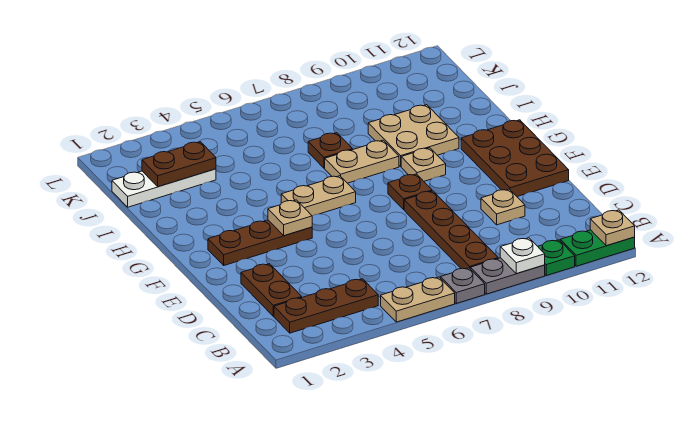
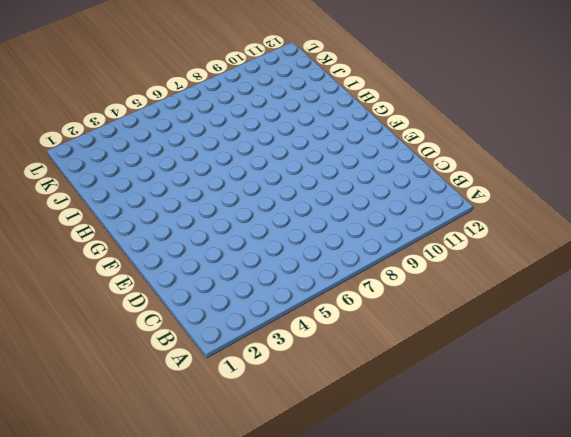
none -> tan 1x2 plate [381,277,455,322]
none -> grey 1x1 plate [440,268,485,303]
none -> grey 1x2 plate [470,258,545,294]

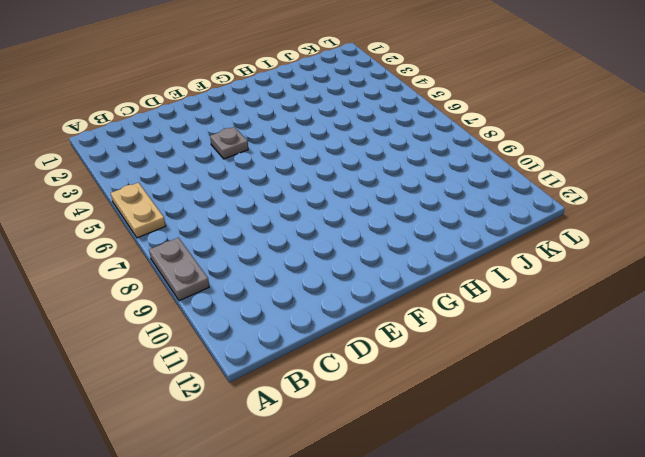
grey 1x1 plate [210,127,248,159] -> grey 1x1 plate moved to [440,268,485,303]
none -> green 1x1 plate [538,240,575,275]
none -> green 1x2 plate [560,230,635,266]
none -> brown 1x3 plate [274,279,378,333]

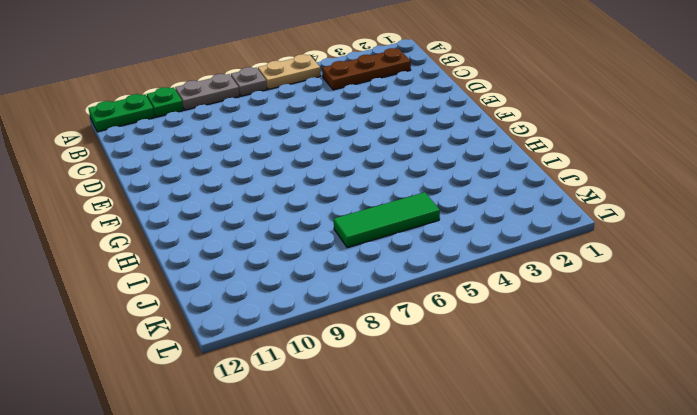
green 1x3 tile [334,192,440,248] -> none
none -> brown 1x4 plate [404,191,498,269]
none -> brown 1x2 plate [241,264,302,316]
none -> tan 1x1 plate [481,189,525,225]

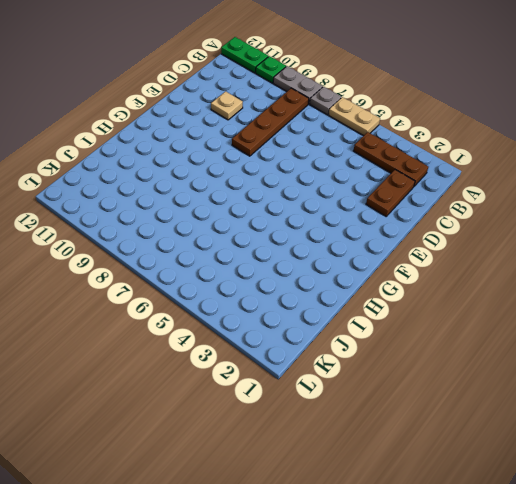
none -> brown 2x3 plate [461,120,569,197]
none -> brown 1x3 plate [208,220,312,265]
none -> brown 1x1 plate [388,174,432,209]

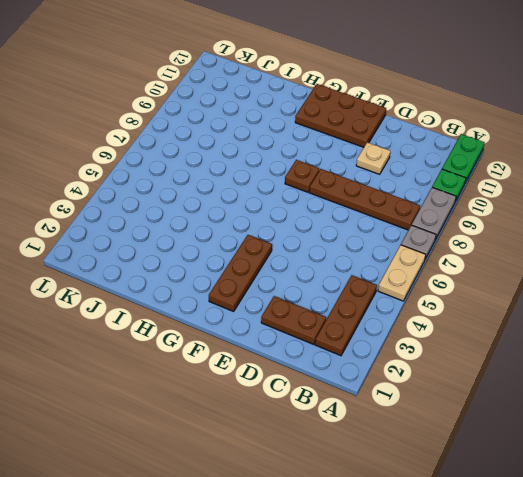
none -> tan 1x2 plate [281,176,356,216]
none -> tan 1x1 plate [401,148,446,181]
none -> tan 1x2 plate [325,140,399,183]

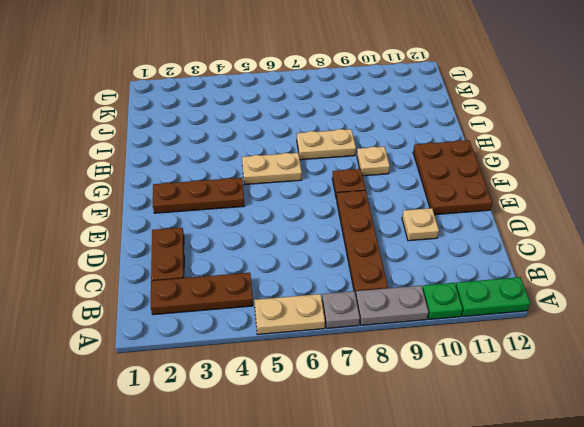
none -> tan 2x2 plate [368,105,459,166]
none -> brown 1x1 plate [308,133,353,168]
none -> white 1x3 plate [112,169,216,207]

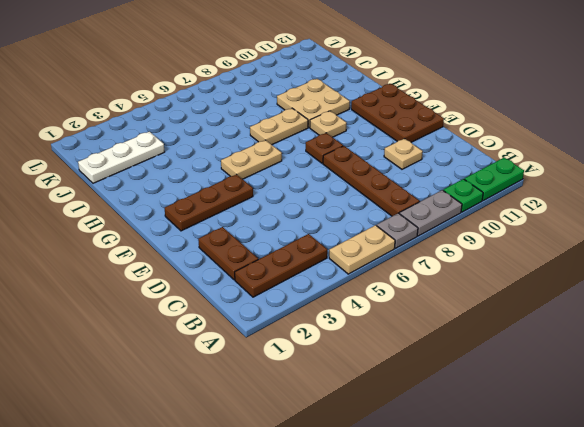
none -> brown 1x1 plate [308,133,353,168]
none -> white 1x1 plate [500,238,545,274]
none -> tan 1x1 plate [590,210,635,246]

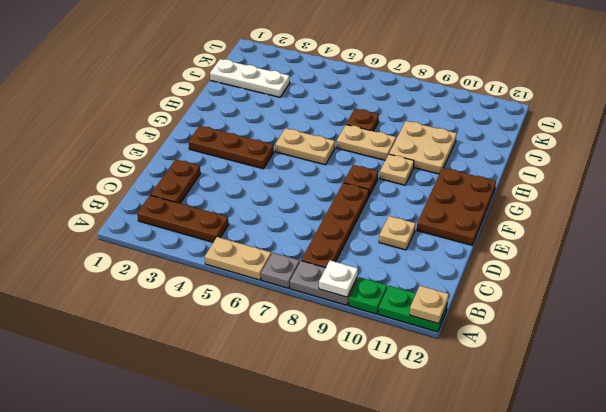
none -> tan 1x1 plate [268,200,312,236]
none -> brown 1x2 plate [142,142,216,187]

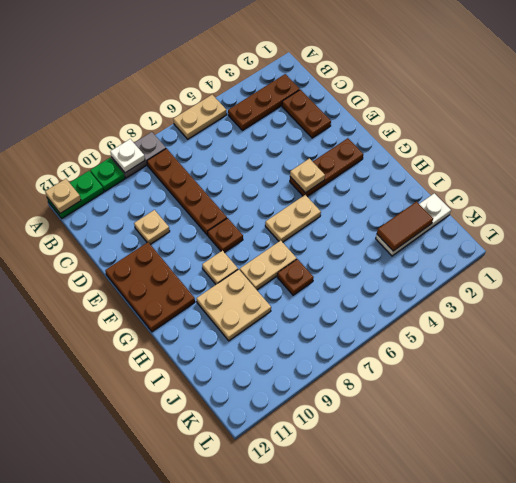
brown 1x2 tile [377,202,433,251] -> brown 1x2 plate [142,142,216,187]
none -> grey 1x1 plate [440,268,485,303]

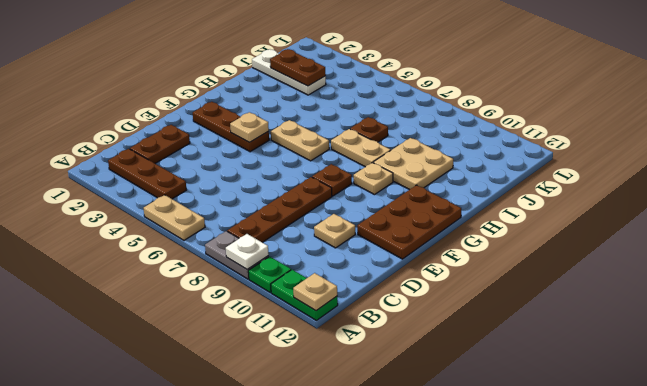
none -> grey 1x1 plate [440,268,485,303]

